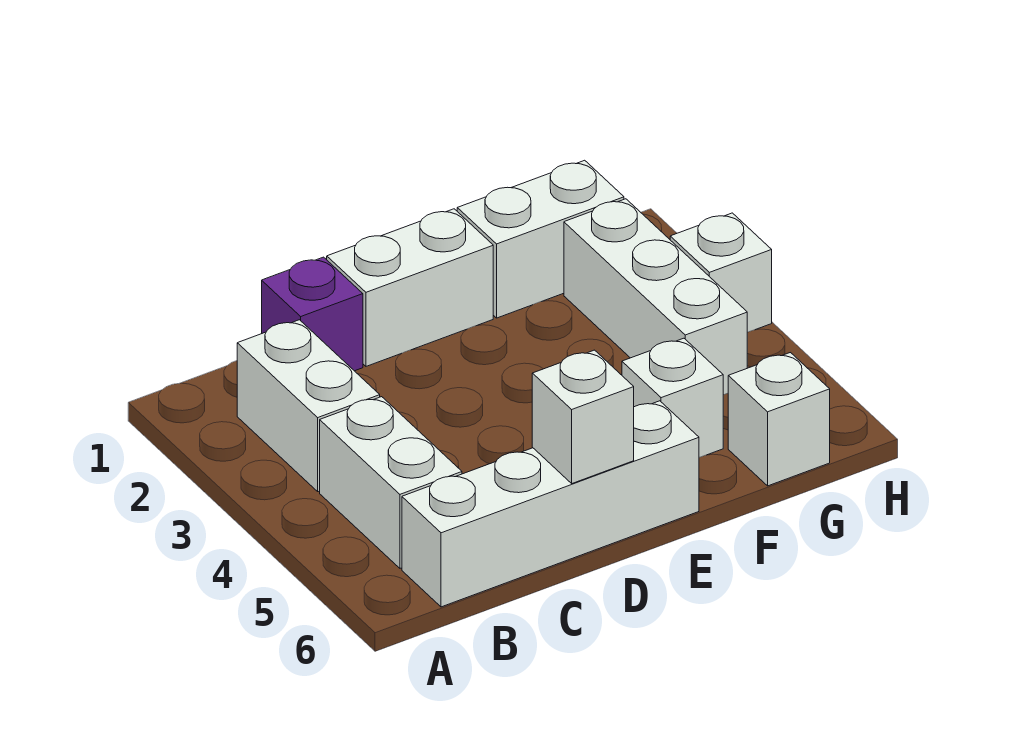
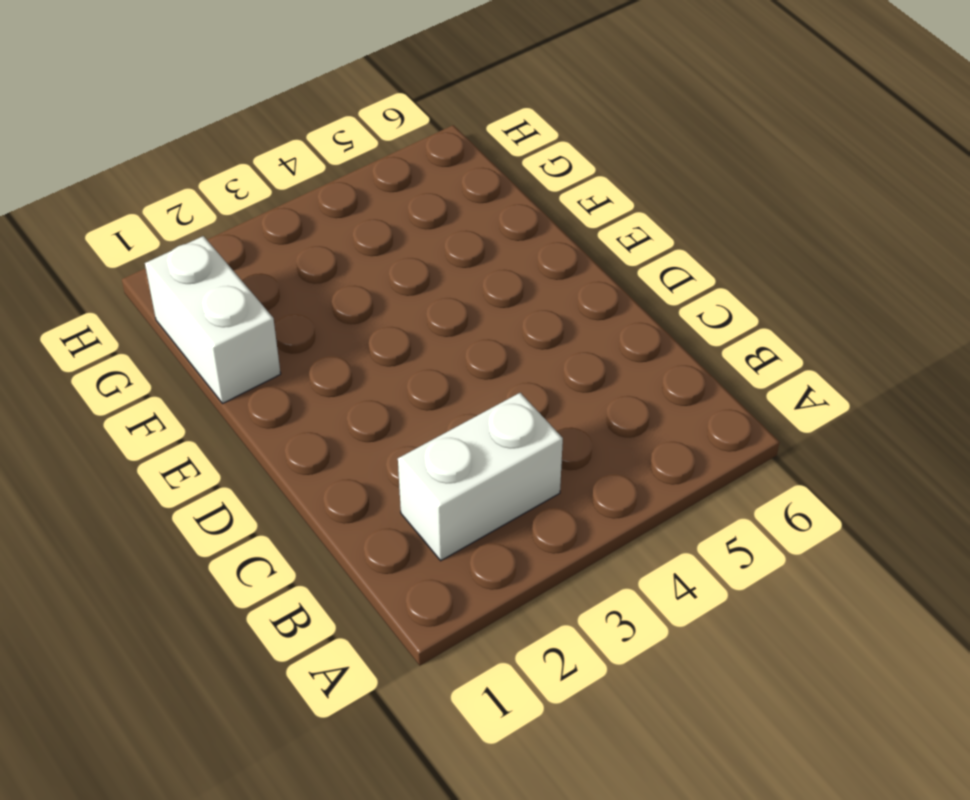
none -> white 1x2 brick [320,397,462,568]
none -> white 1x4 brick [402,401,699,607]

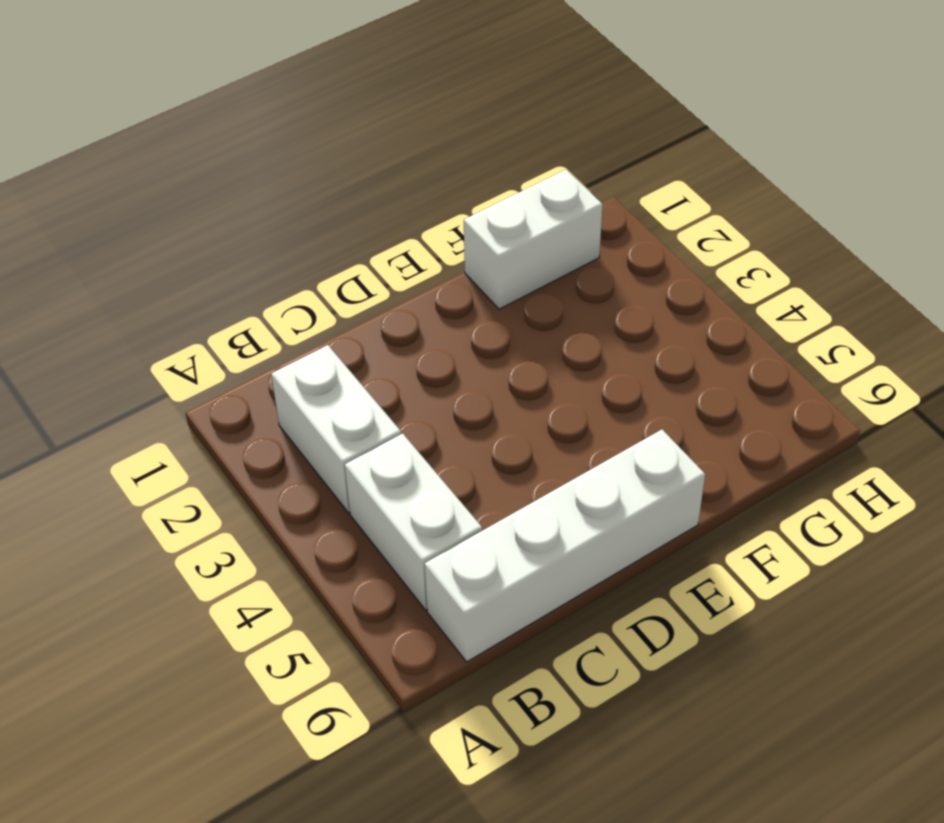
none -> purple 1x1 brick [262,257,363,371]
none -> white 1x2 brick [327,209,493,366]

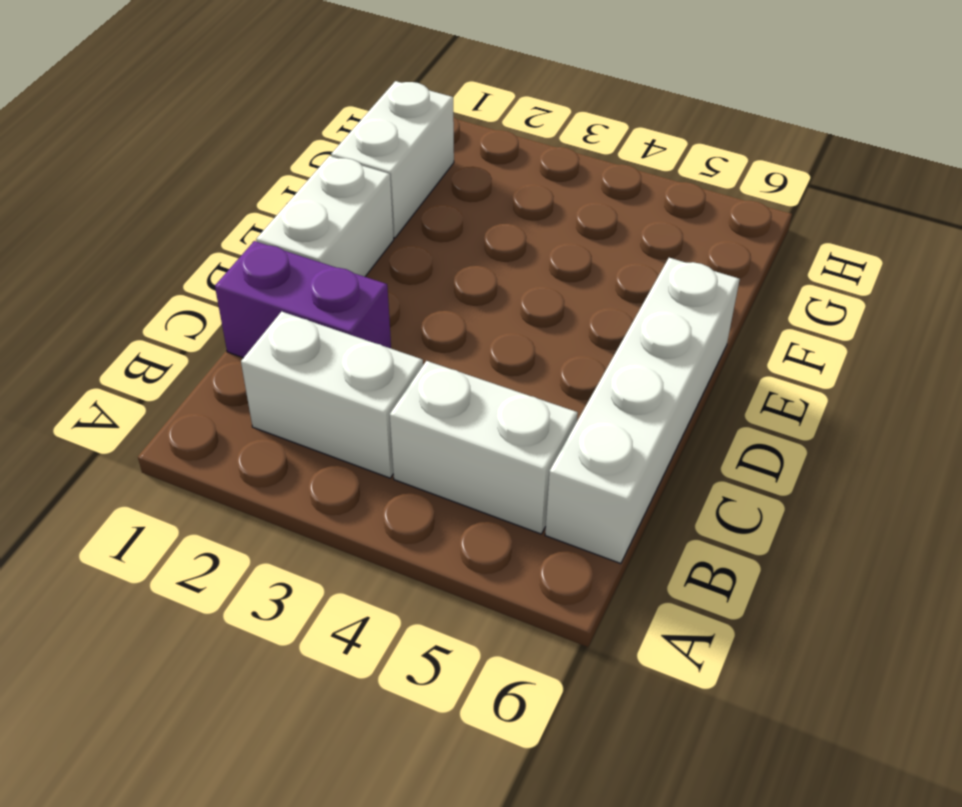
purple 1x2 brick [215,241,391,358] -> purple 1x1 brick [262,257,363,371]
none -> white 1x1 brick [622,338,723,457]
none -> white 1x3 brick [564,199,747,395]

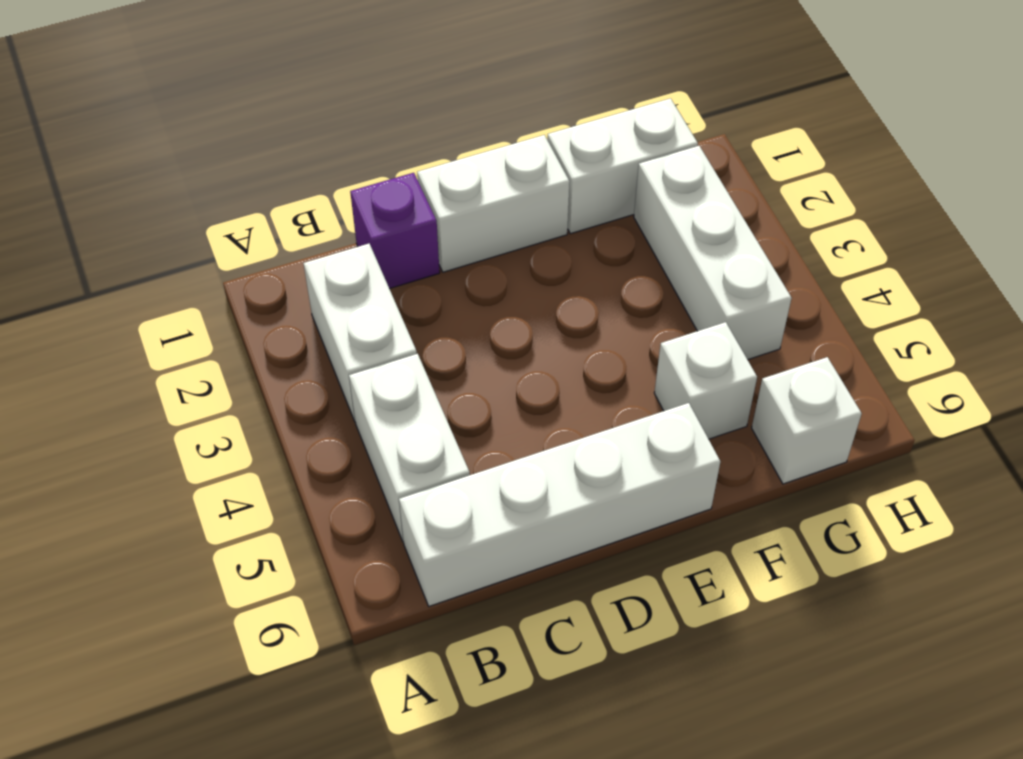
none -> white 1x1 brick [670,213,772,332]
none -> white 1x1 brick [532,350,634,483]

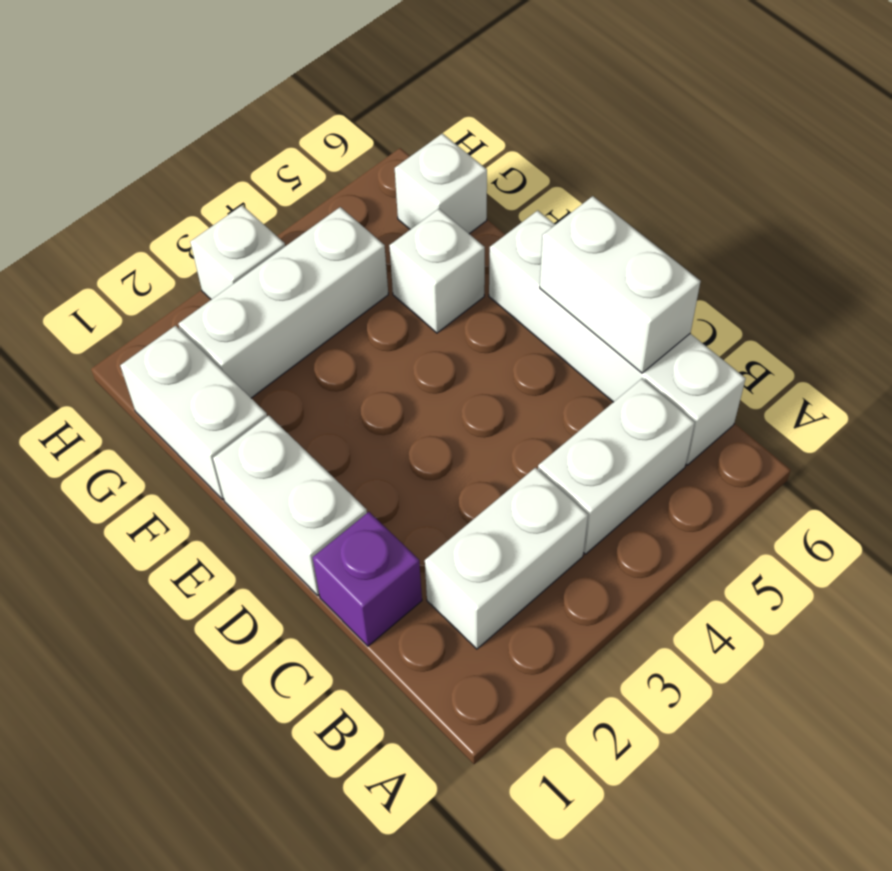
white 1x2 brick [540,196,701,373] -> white 1x1 brick [532,350,634,483]

